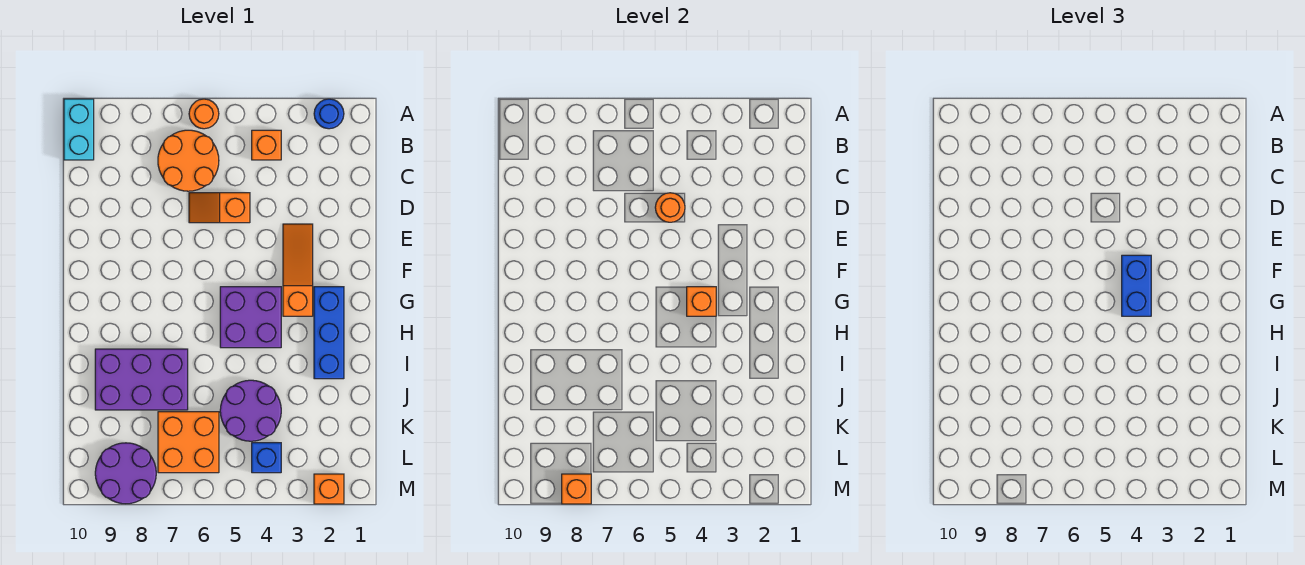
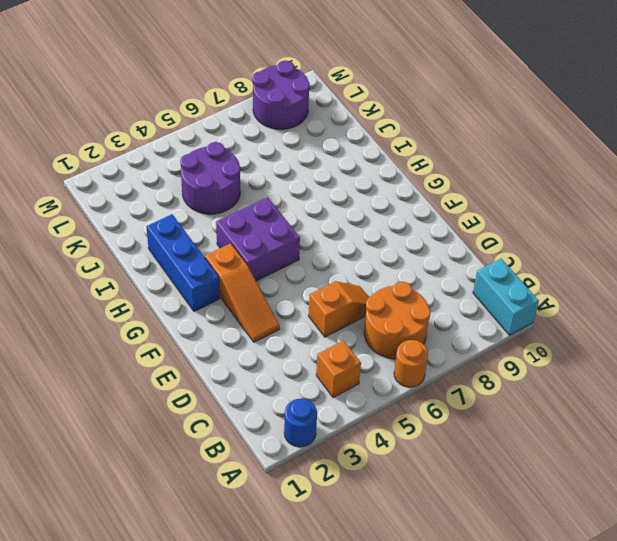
none -> purple 2x3 brick [95,349,188,410]
none -> orange 2x2 brick [158,412,219,473]
none -> blue 1x1 brick [252,443,281,473]

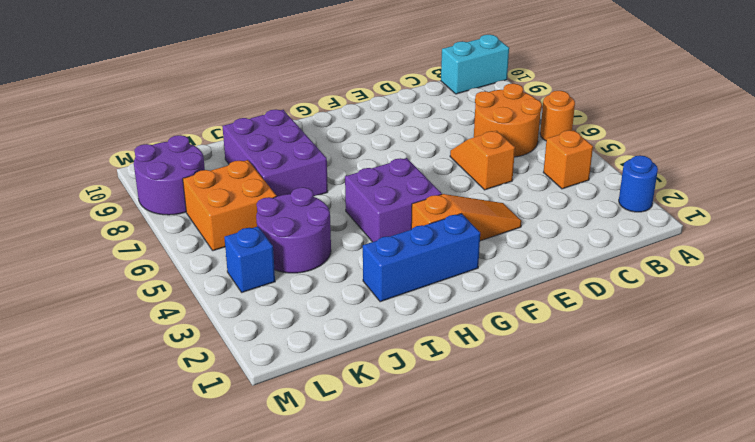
none -> orange 1x1 brick [314,474,344,504]
none -> orange 1x1 round brick [655,193,685,222]
none -> orange 1x1 brick [687,287,716,316]

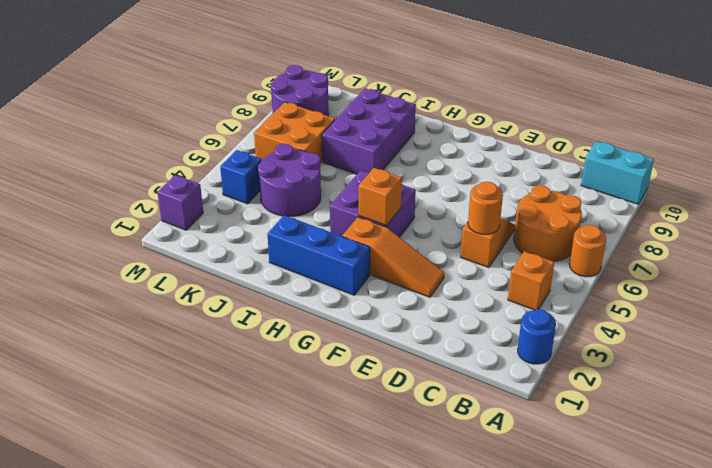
purple 1x1 brick [157,175,203,230] -> orange 1x1 brick [314,474,344,504]
none -> orange 1x1 brick [562,474,591,504]
none -> blue 1x2 brick [1122,255,1151,316]

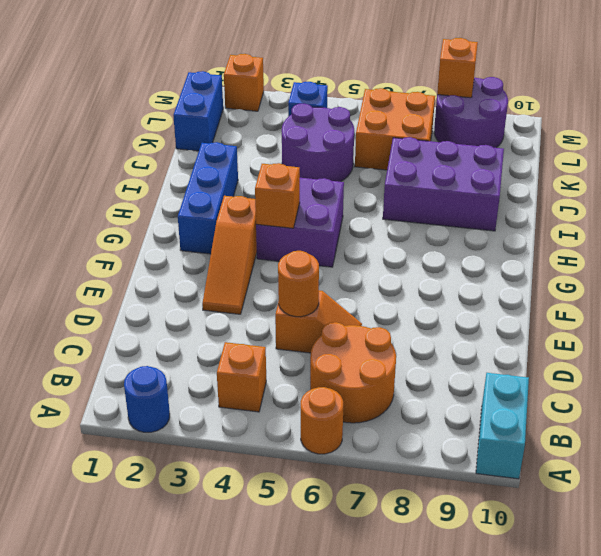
blue 1x2 brick [173,71,223,151] -> blue 1x2 brick moved to [1122,255,1151,316]

